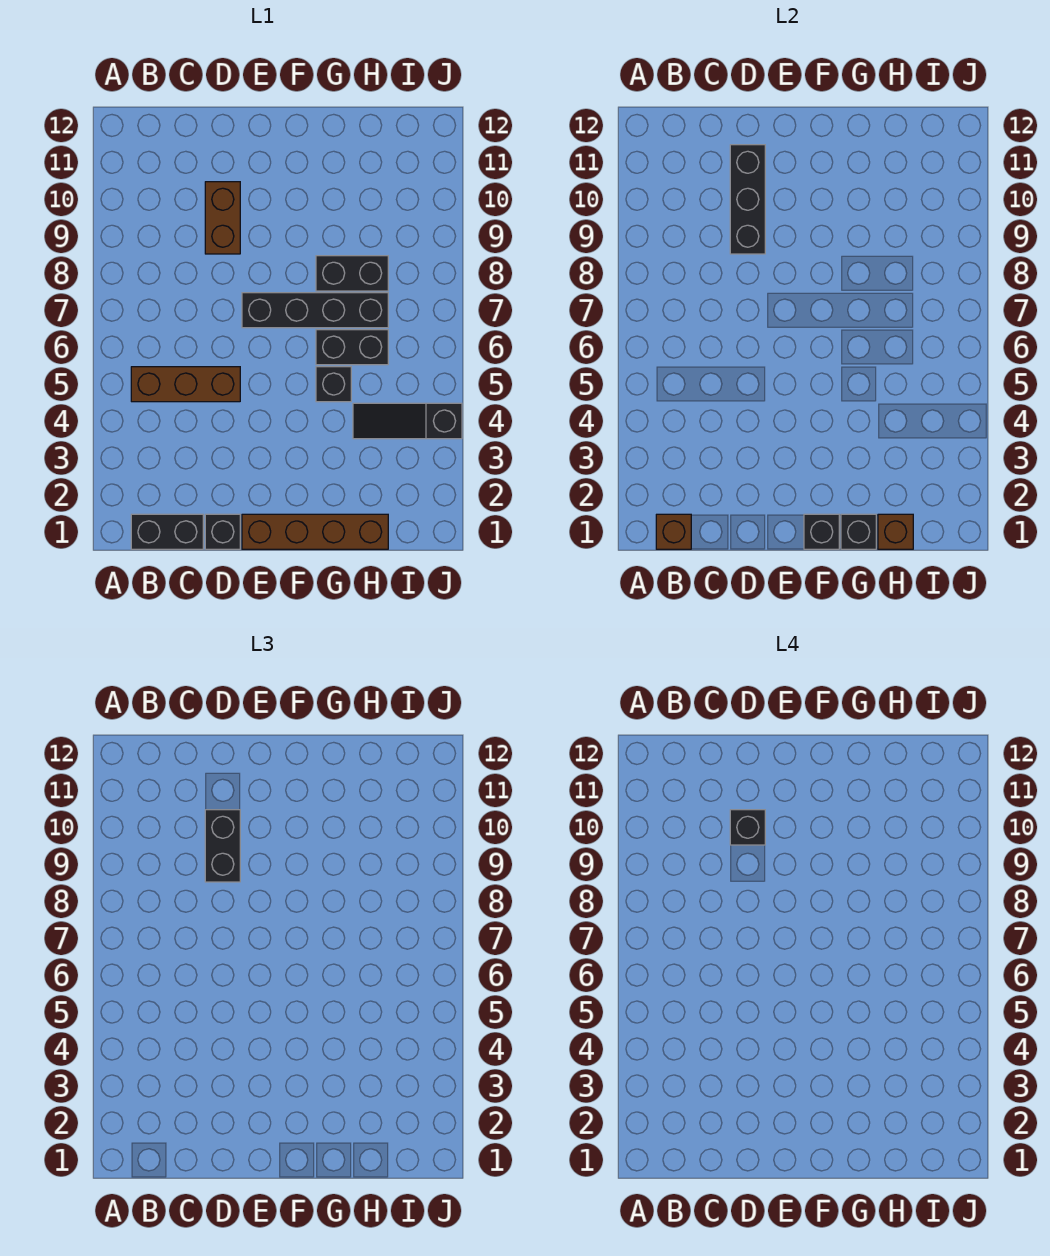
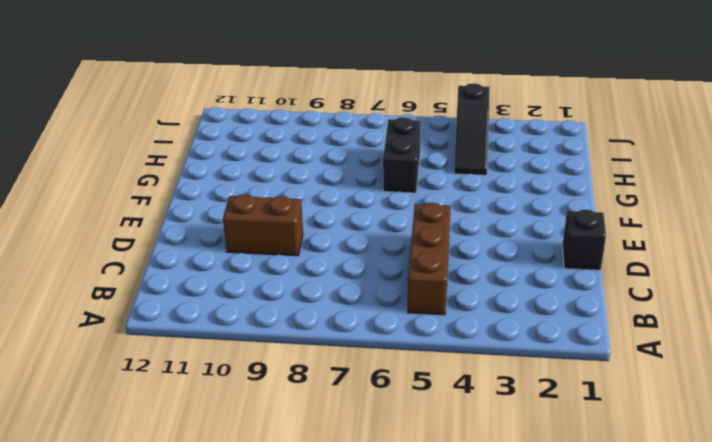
none -> black 1x2 brick [131,514,203,549]
none -> brown 1x4 brick [242,514,388,549]
none -> black 1x4 brick [242,293,388,328]

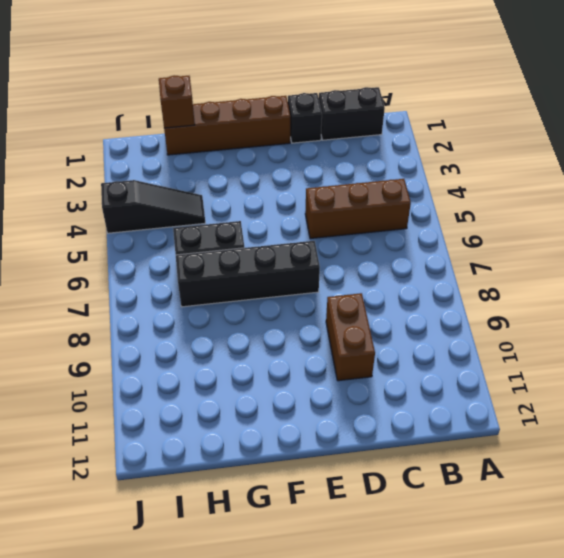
none -> black 1x1 brick [316,367,351,402]
none -> black 1x2 brick [316,256,388,291]
none -> brown 1x1 brick [656,514,691,549]

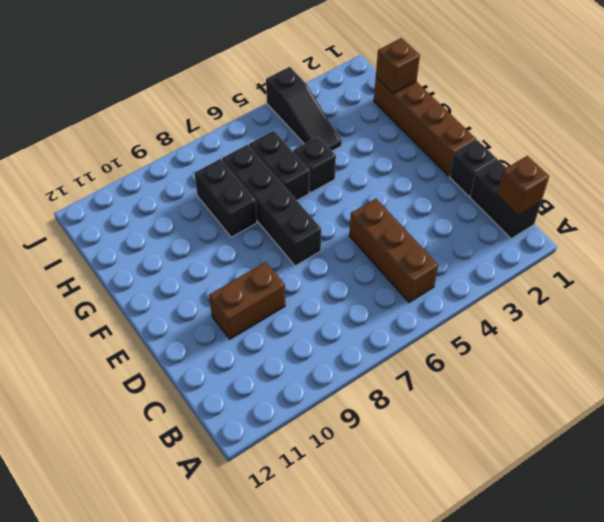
none -> black 1x3 brick [730,145,765,254]
none -> black 1x1 brick [804,514,839,549]
none -> black 1x1 brick [841,514,876,549]

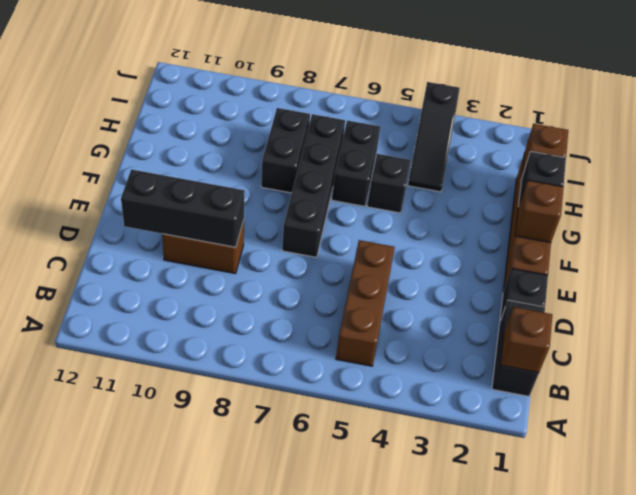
brown 1x1 brick [515,180,563,243] -> black 1x1 brick [804,514,839,549]
none -> black 1x2 brick [205,810,240,882]
none -> black 1x1 brick [730,810,765,845]

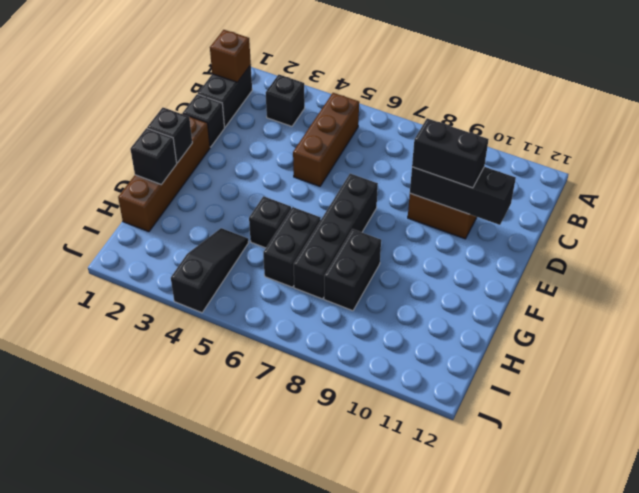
black 1x1 brick [266,75,305,126] -> black 1x1 brick moved to [730,810,765,845]
none -> brown 1x1 brick [878,514,913,549]

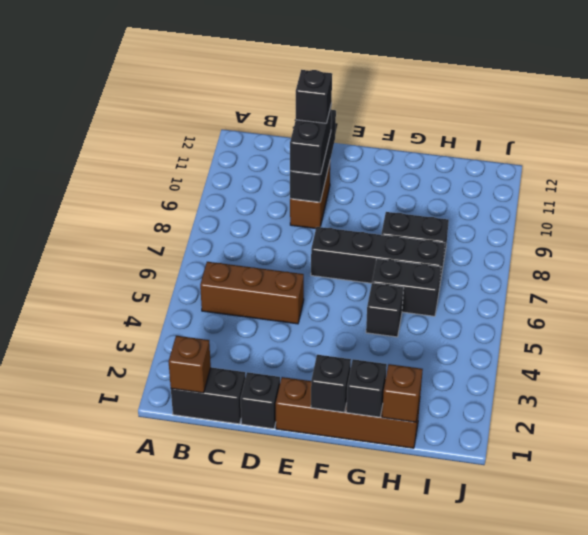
none -> black 1x3 slope [353,403,462,439]

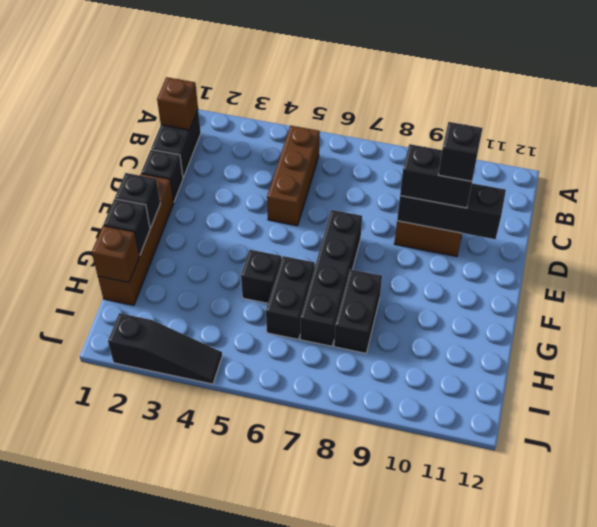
black 1x3 slope [108,313,222,384] -> black 1x3 slope turned to [353,403,462,439]

